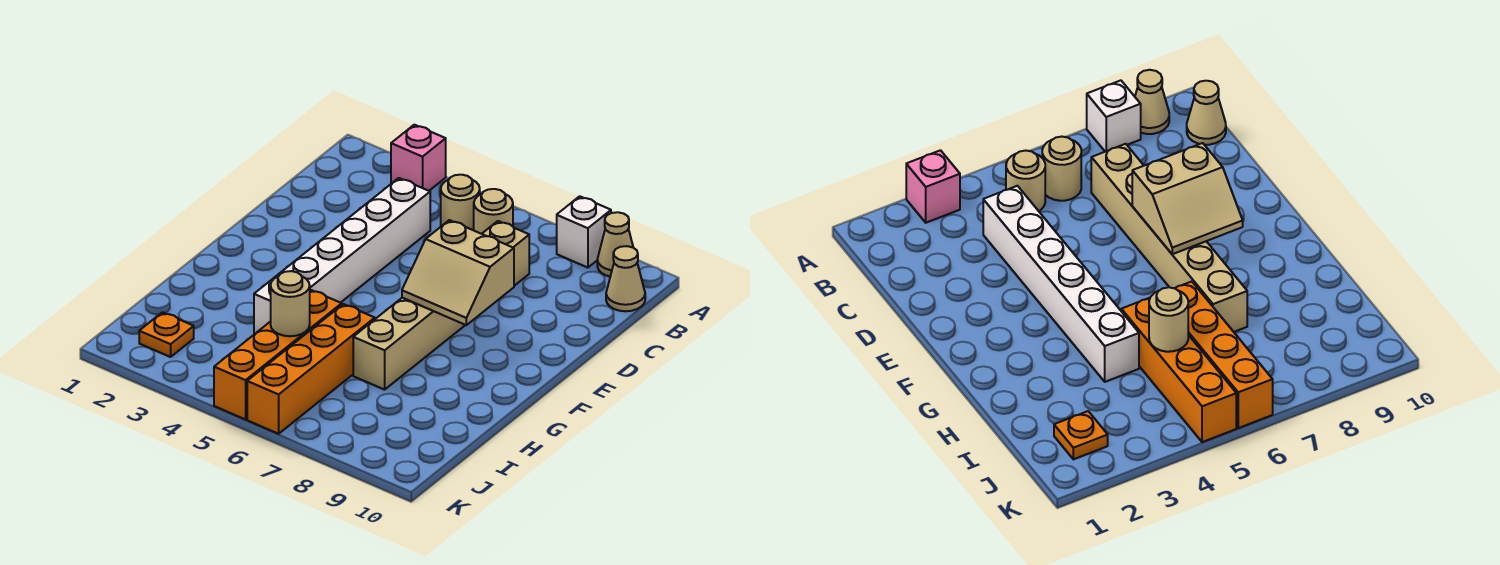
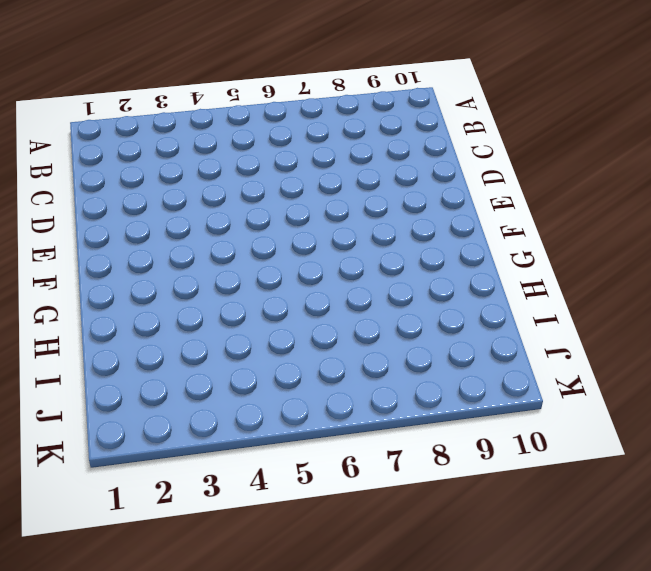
none -> pink 1x1 brick [391,125,446,191]
none -> white 1x1 brick [557,196,611,268]
none -> tan 1x1 cone [597,212,633,277]

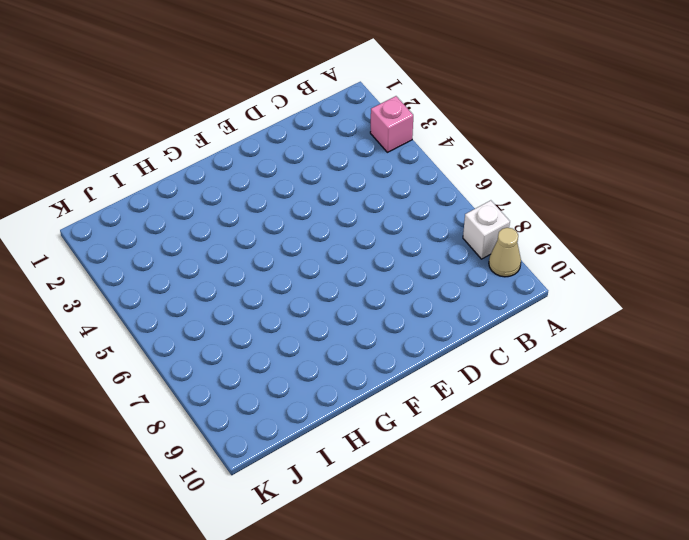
none -> tan 1x1 round brick [441,175,480,230]
none -> tan 1x1 round brick [474,189,513,234]
none -> tan 1x1 cone [606,246,645,311]

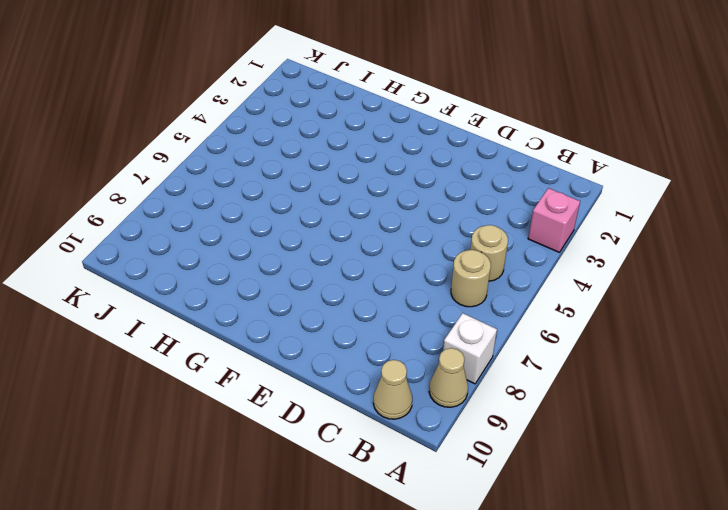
none -> white 1x6 brick [254,178,430,334]
none -> tan 1x6 brick [353,221,529,390]
none -> orange 1x4 brick [214,290,342,419]

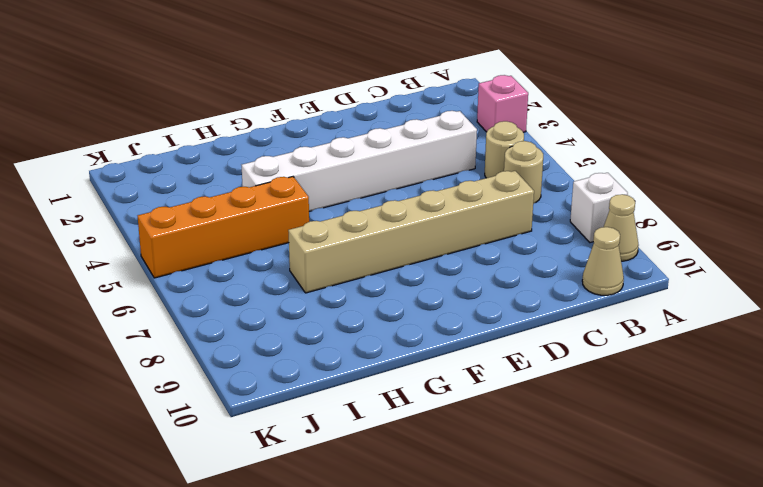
none -> orange 1x4 brick [247,304,375,434]
none -> orange 1x1 plate [139,312,194,357]
none -> tan 2x2 slope [402,220,514,325]

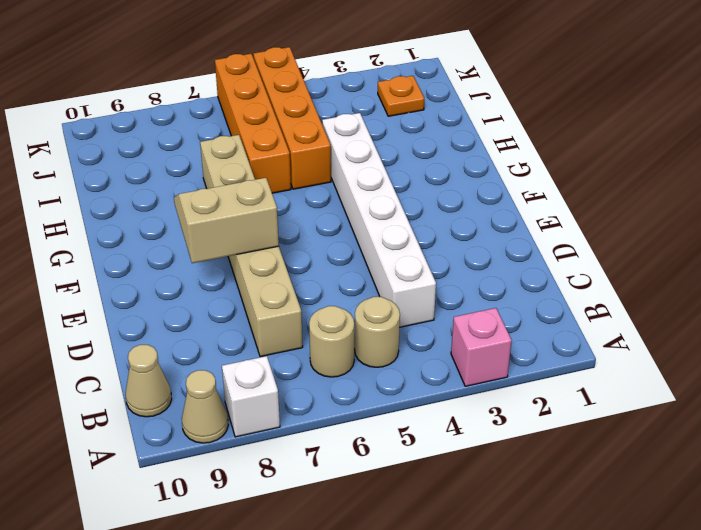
none -> tan 1x1 round brick [271,271,310,336]

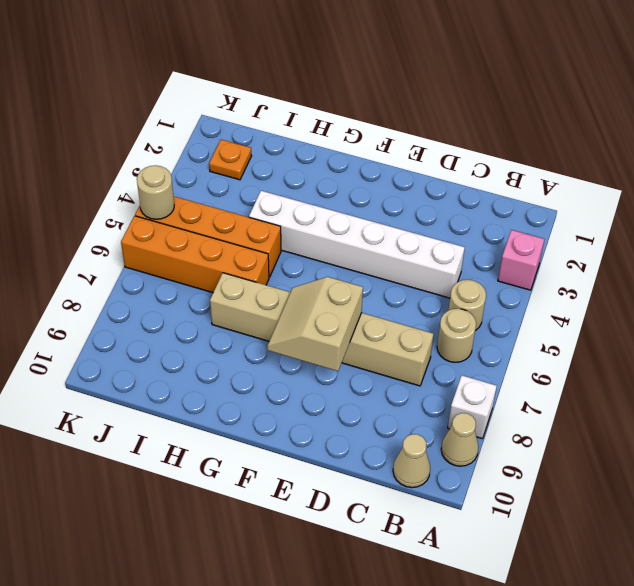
tan 1x1 round brick [137,165,174,219] -> tan 1x1 round brick moved to [271,271,310,336]

